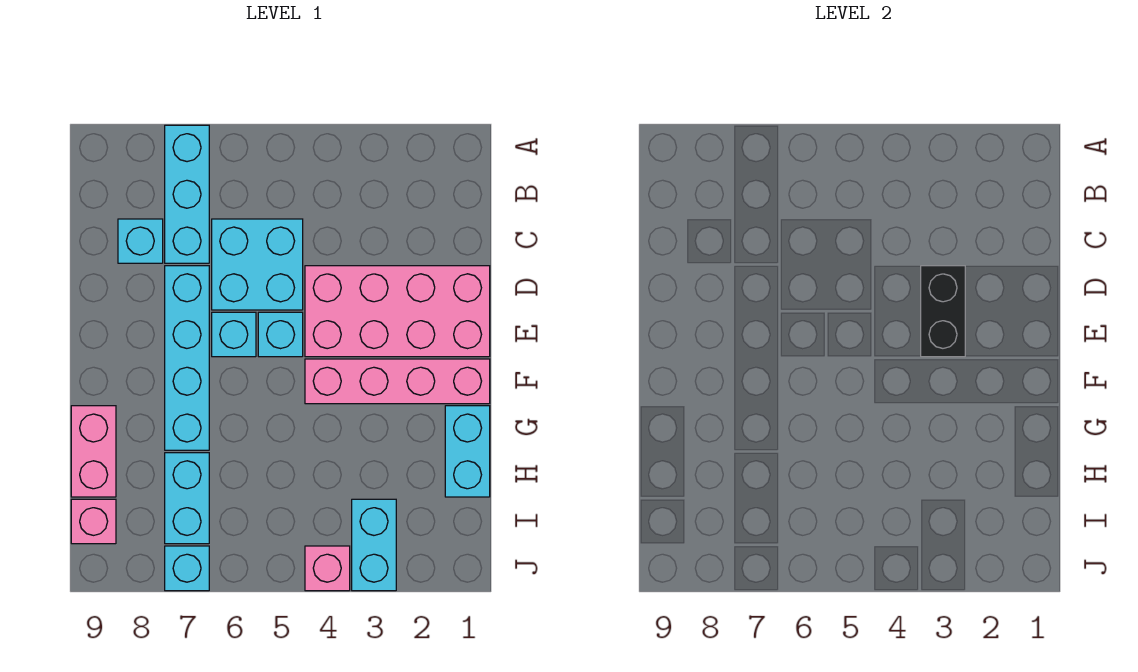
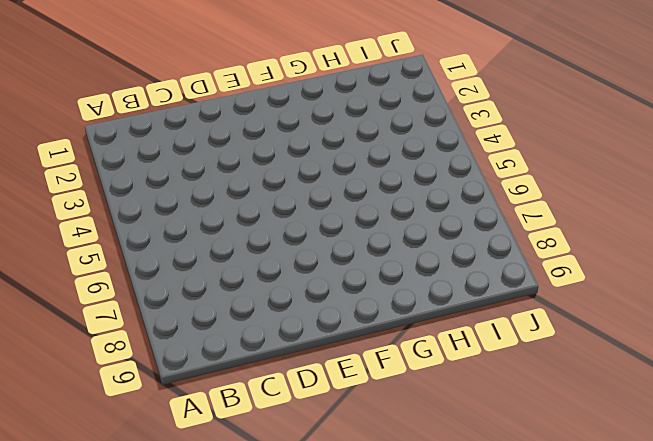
none -> cyan 1x3 brick [165,125,209,263]
none -> cyan 2x2 brick [212,219,303,310]
none -> cyan 1x1 brick [118,219,163,263]

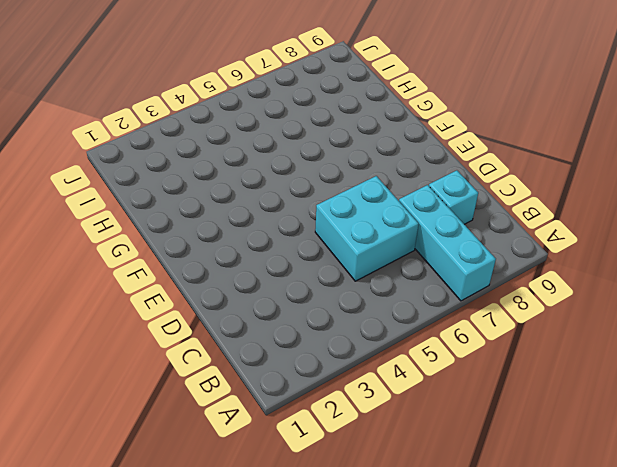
none -> pink 2x4 brick [305,266,490,357]
none -> cyan 1x4 brick [165,266,209,450]
none -> cyan 1x1 brick [258,312,303,357]

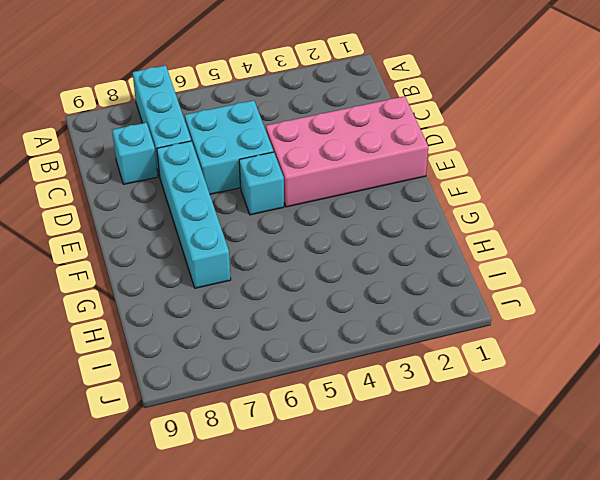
none -> cyan 1x1 brick [212,312,256,357]
none -> pink 1x4 brick [305,359,490,404]
none -> cyan 1x2 brick [445,406,490,497]

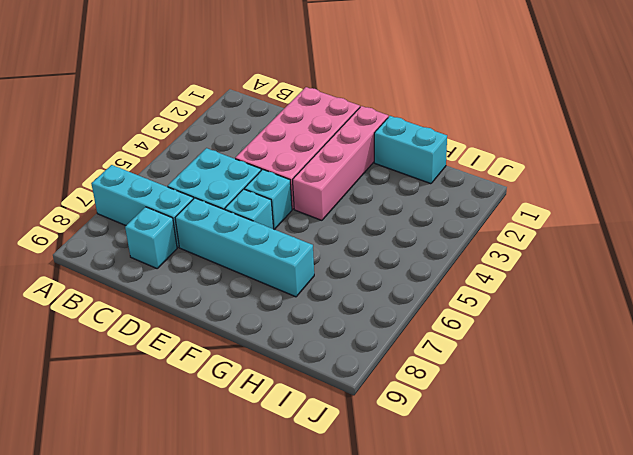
none -> pink 1x2 brick [71,406,116,497]
none -> cyan 1x2 brick [165,453,209,544]
none -> cyan 1x2 brick [352,499,396,591]

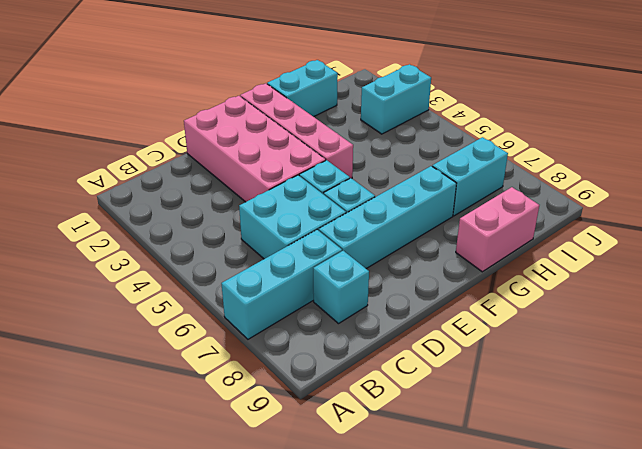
none -> pink 1x1 brick [71,499,116,544]
none -> pink 1x1 brick [305,546,350,591]
none -> cyan 1x1 brick [165,546,209,591]

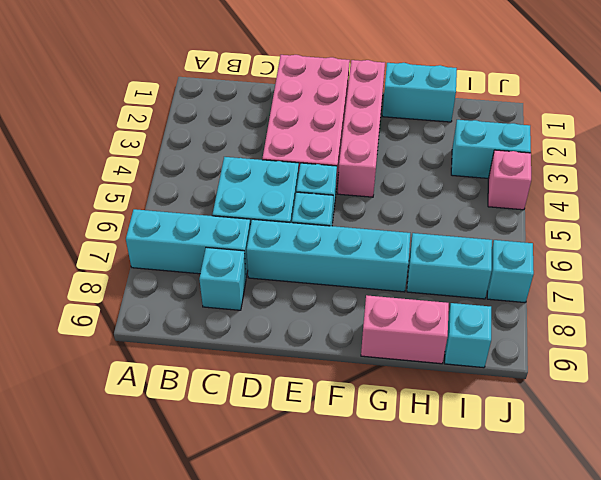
cyan 1x1 brick [445,303,491,368] -> pink 1x1 brick [71,499,116,544]
none -> black 1x2 brick [921,266,965,357]

